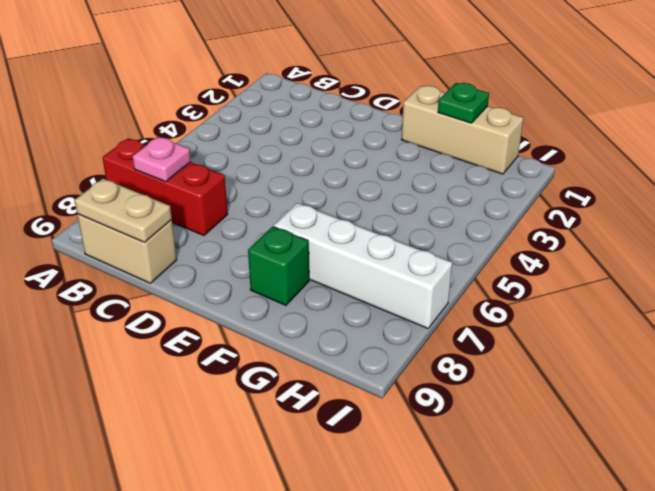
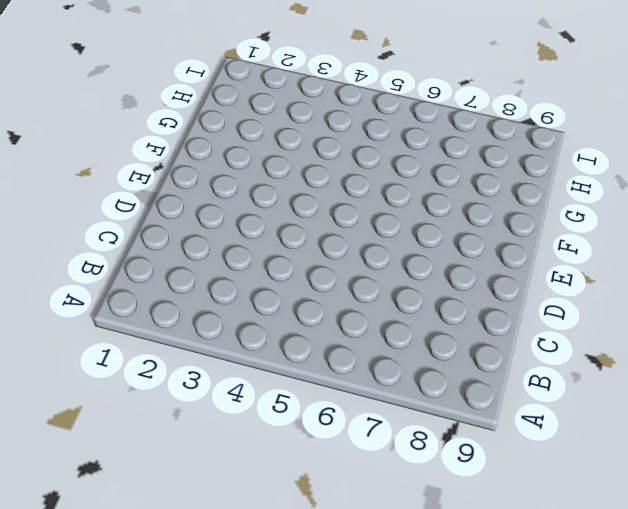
none -> red 1x3 brick [102,138,228,235]
none -> tan 1x2 brick [77,214,177,283]

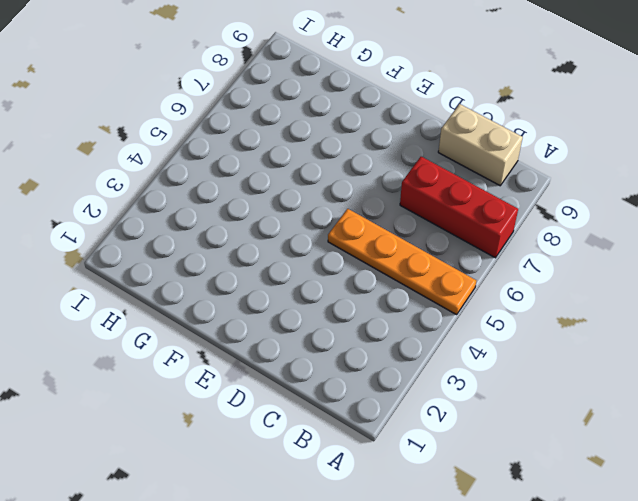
orange 1x4 plate [328,209,476,315] -> none
none -> tan 1x3 brick [402,86,523,174]
none -> white 1x4 brick [274,203,452,329]

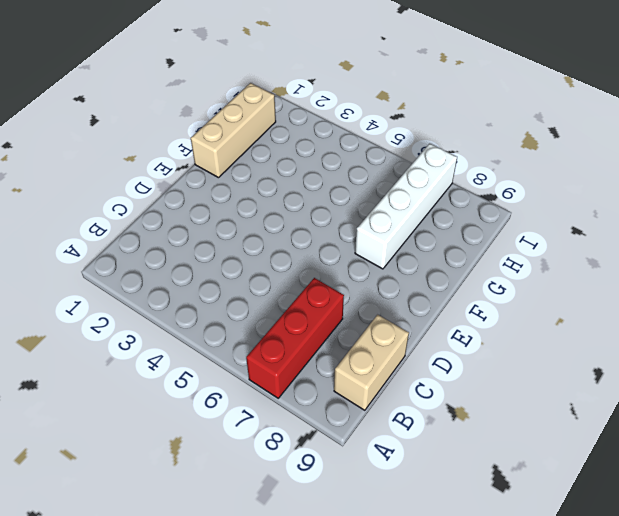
none -> green 1x1 brick [248,226,309,305]
none -> pink 1x1 plate [133,137,191,182]

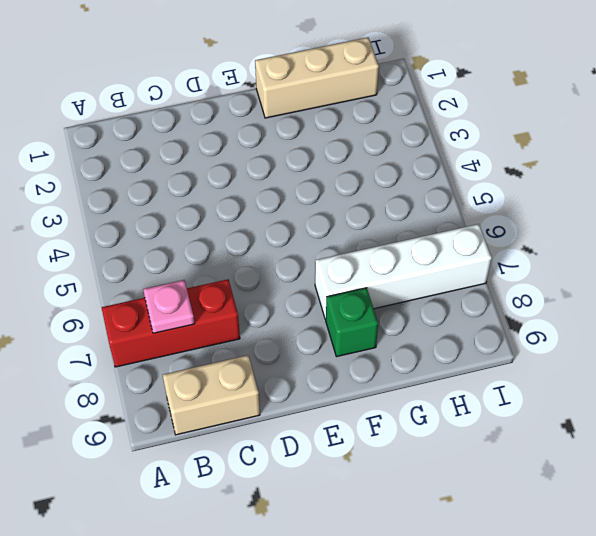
none -> tan 1x2 plate [75,179,172,242]
none -> green 1x1 plate [438,83,489,123]

